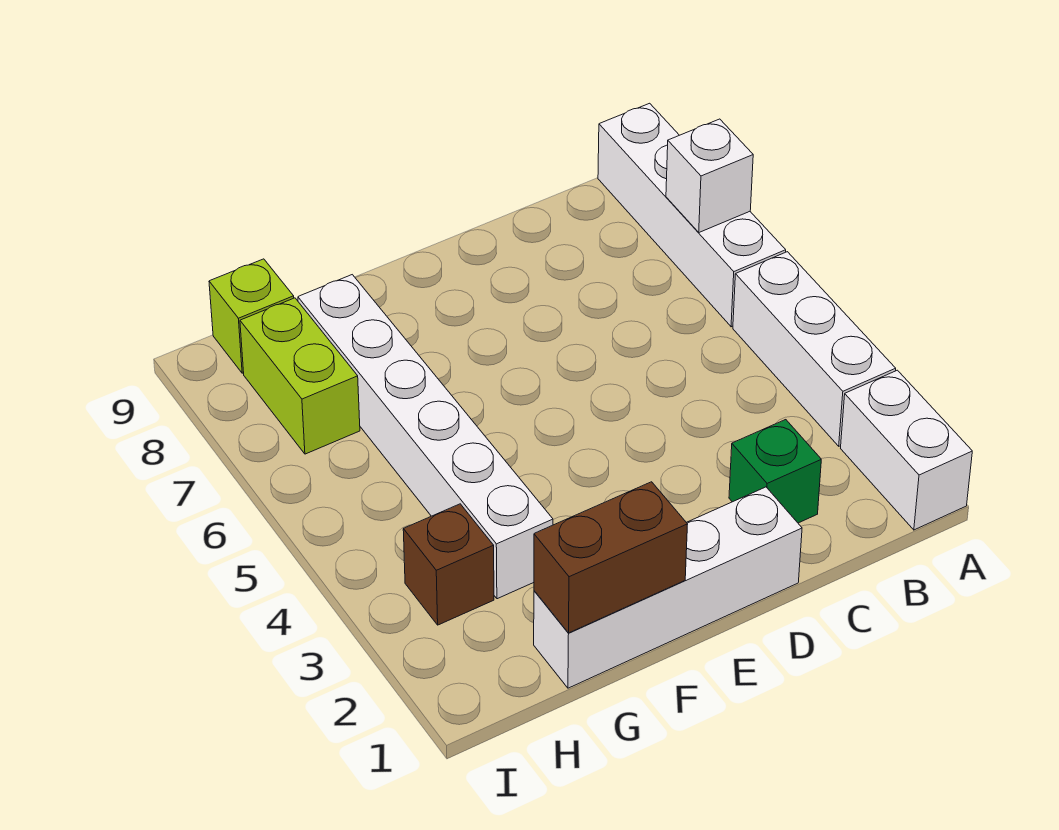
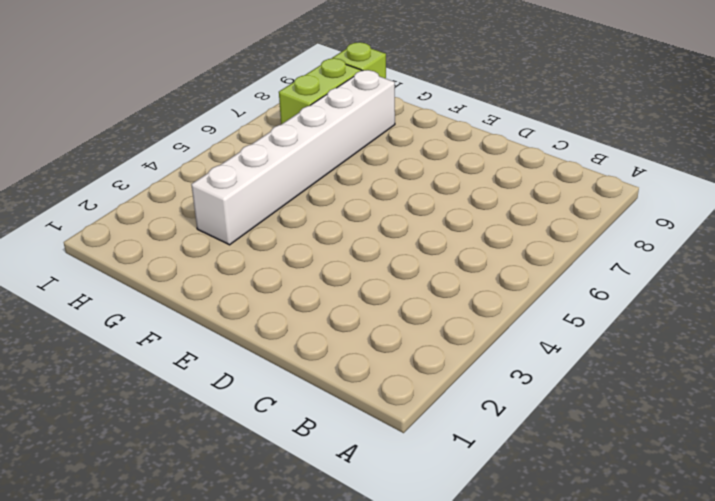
none -> white 1x2 brick [841,370,972,530]
none -> white 1x3 brick [733,252,896,446]

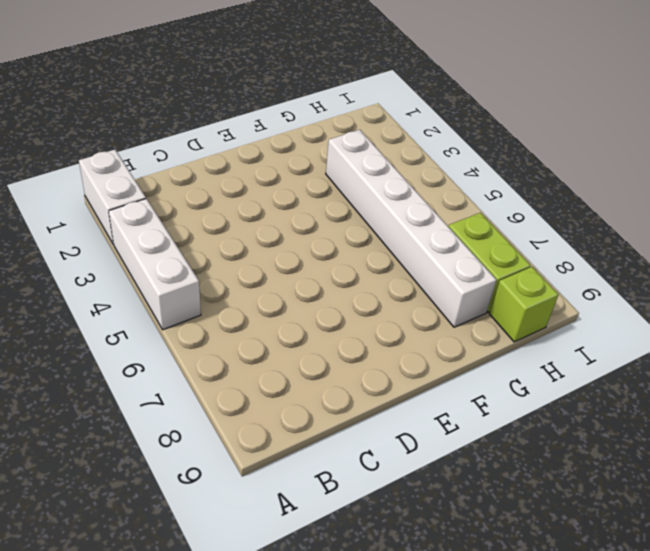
none -> white 1x4 brick [598,103,786,327]
none -> green 1x1 brick [729,420,821,523]

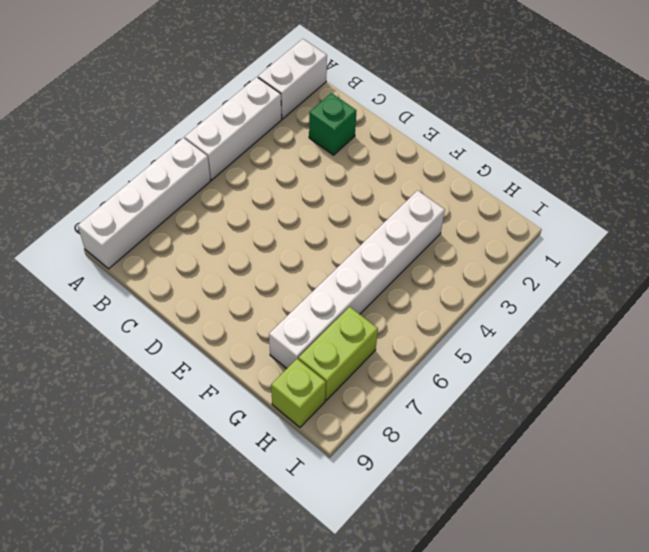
none -> white 1x4 brick [534,487,802,688]
none -> brown 1x1 brick [403,504,494,625]

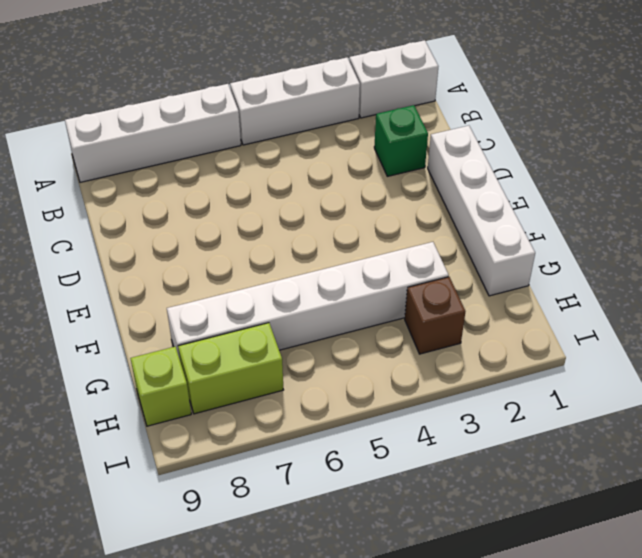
none -> white 1x1 brick [666,119,753,232]
none -> brown 1x2 brick [534,482,688,633]

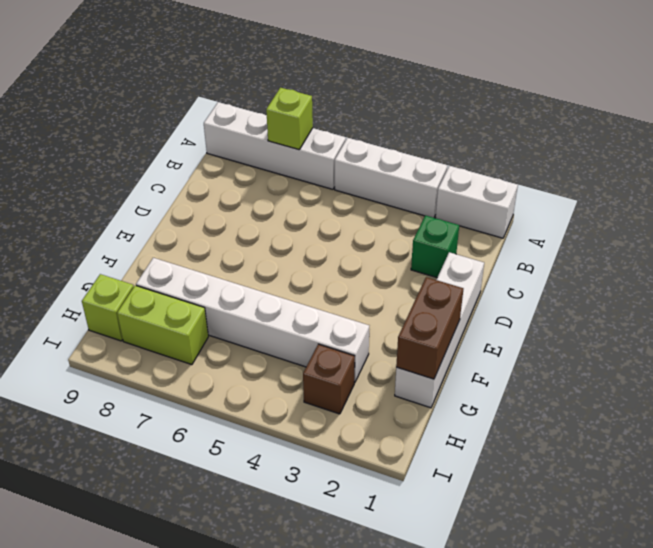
lime 1x1 brick [266,88,313,150] -> white 1x1 brick [666,119,753,232]

